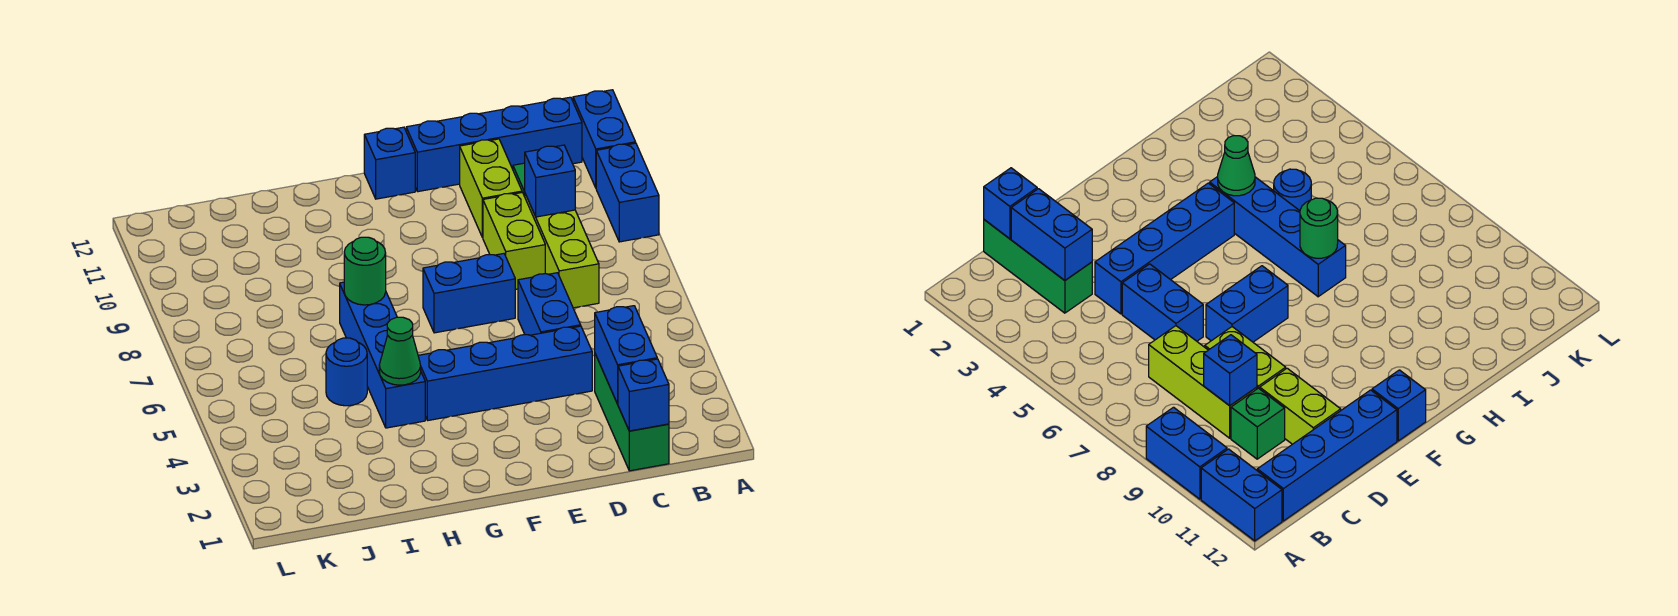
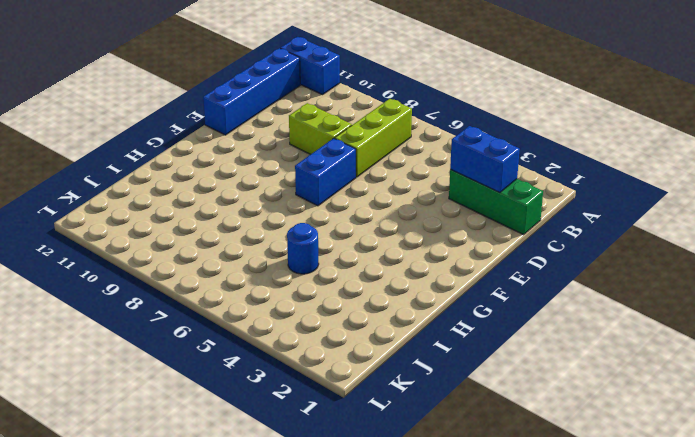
lime 1x3 brick [335,99,412,177] -> lime 1x3 brick turned to [525,194,599,308]
none -> blue 1x2 brick [596,143,659,242]
none -> green 1x1 brick [1231,388,1285,459]
none -> blue 1x4 brick [418,326,592,420]

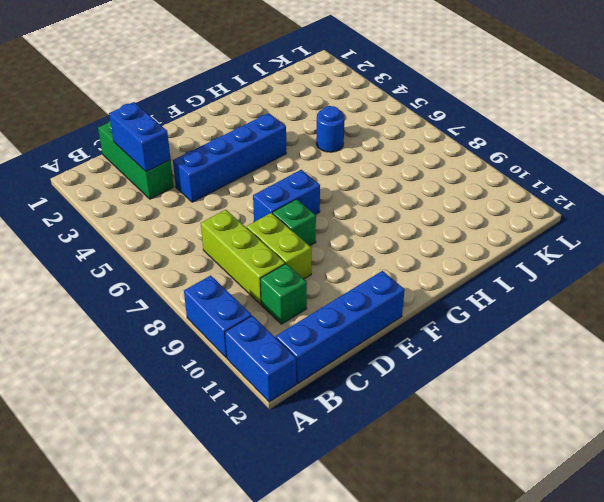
green 1x1 brick [273,199,316,246] -> none
none -> blue 1x2 brick [518,273,581,335]
none -> lime 1x2 brick [460,139,522,238]
none -> blue 1x1 brick [364,127,415,199]

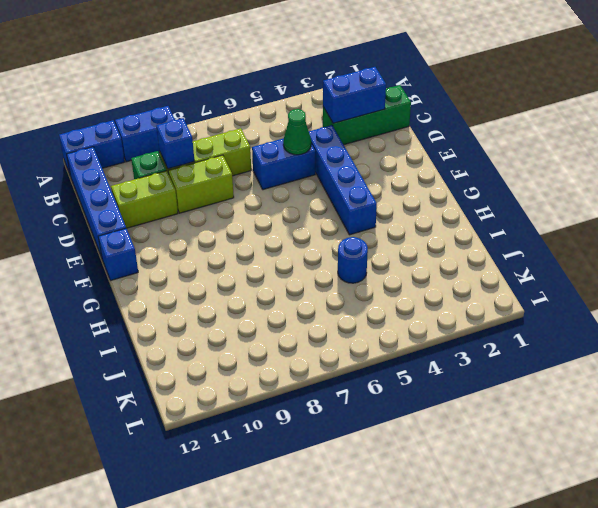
green 1x1 cone [283,109,311,155] -> green 1x1 cone moved to [379,317,421,385]
none -> blue 1x2 brick [423,254,515,333]
none -> blue 1x4 brick [340,282,425,428]
none -> blue 1x1 brick [618,359,669,431]

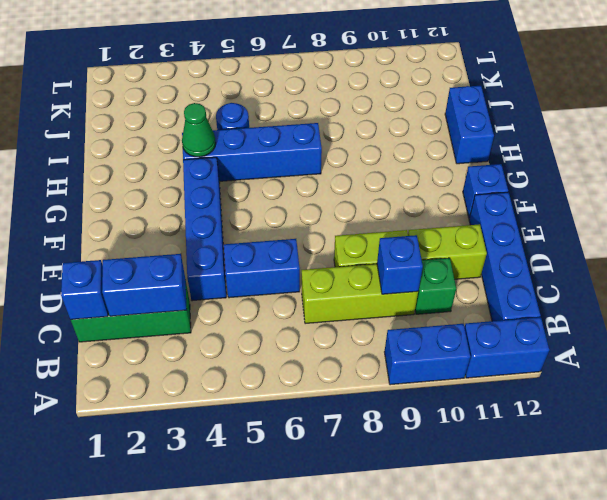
blue 1x2 brick [445,86,494,164] -> blue 1x2 brick moved to [423,254,515,333]
none -> green 1x1 round brick [344,237,386,305]

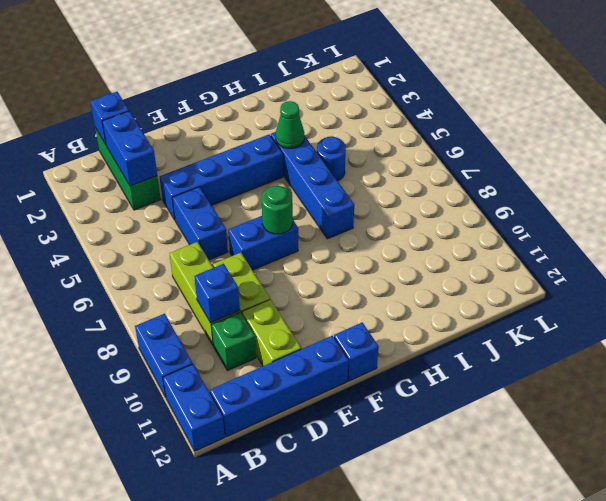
green 1x1 round brick [262,186,293,234] -> green 1x1 round brick moved to [344,237,386,305]

